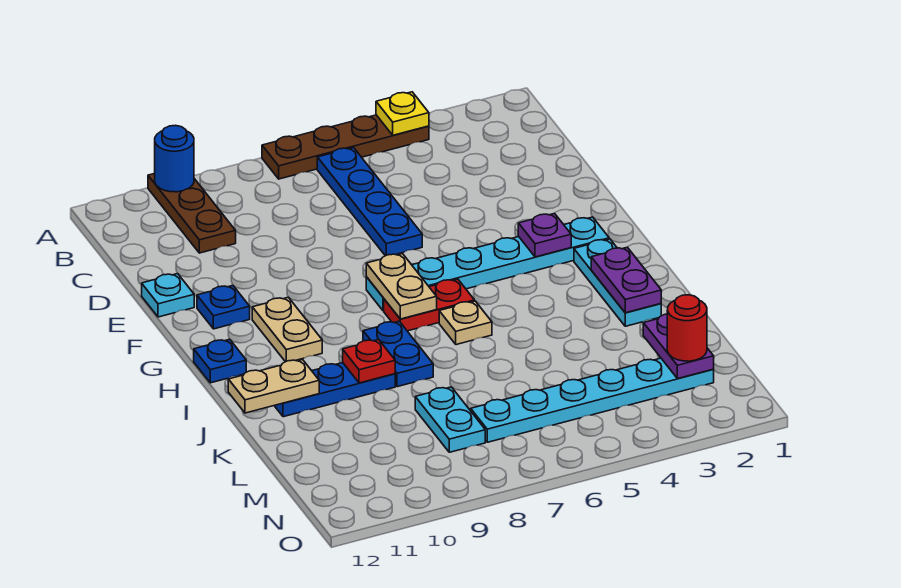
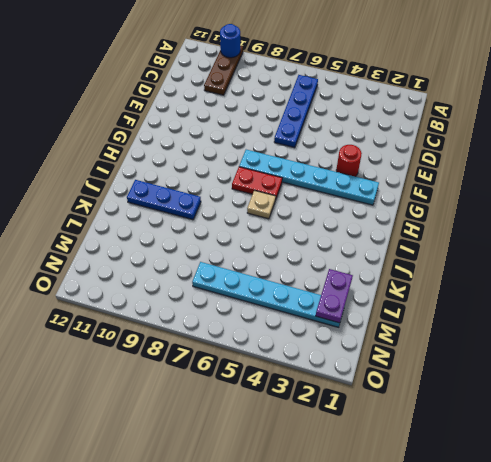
red 1x1 round brick [336,145,362,177] -> red 1x1 round brick moved to [667,295,707,361]
none -> brown 1x4 plate [262,115,429,179]
none -> cyan 1x1 plate [142,274,194,317]
none -> blue 1x1 plate [197,286,250,329]

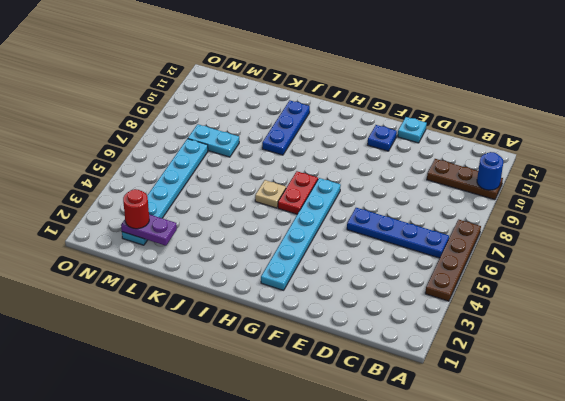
none -> tan 1x2 plate [252,297,322,362]
none -> cyan 1x3 plate [574,239,661,326]
none -> blue 1x1 plate [194,339,246,383]

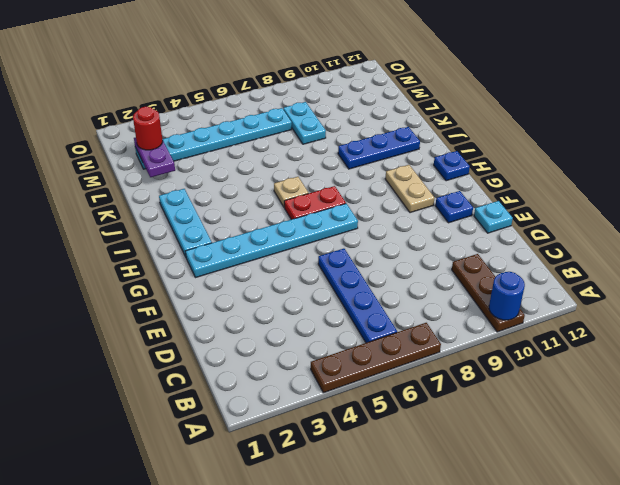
none -> blue 1x2 plate [363,321,433,387]
none -> yellow 1x1 plate [376,92,429,135]
none -> purple 1x1 plate [518,213,571,257]

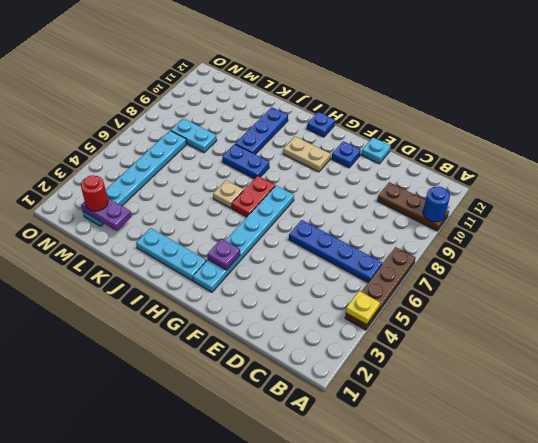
none -> tan 1x2 plate [366,254,437,319]
none -> purple 1x2 plate [591,247,661,313]
none -> red 1x1 plate [343,339,395,383]

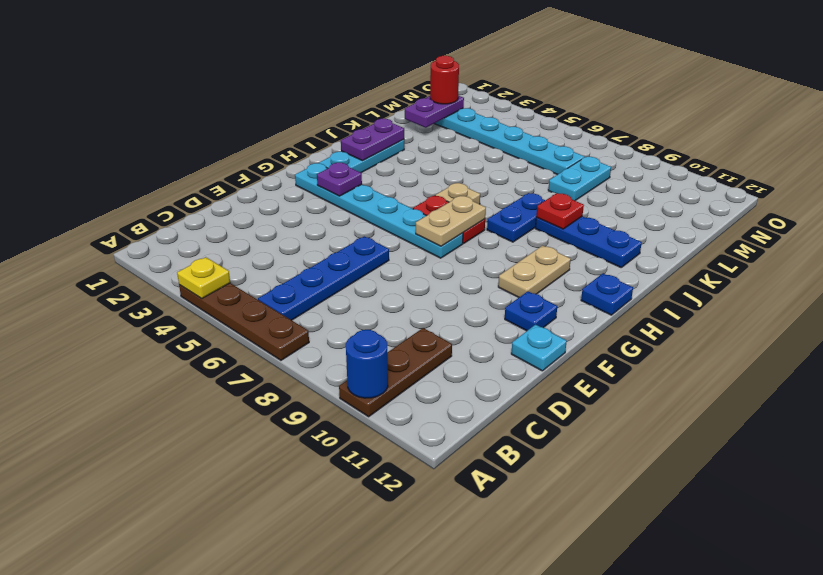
none -> tan 1x2 plate [228,360,319,413]

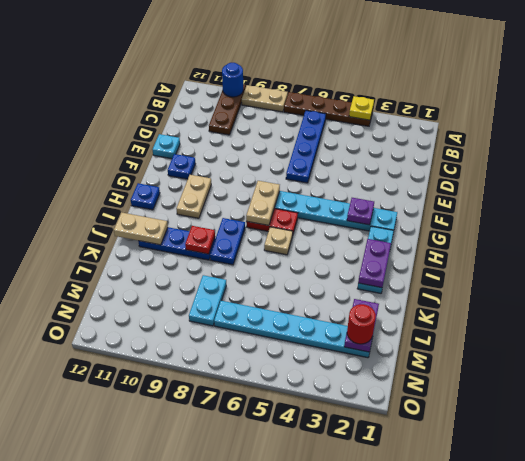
tan 1x2 plate [242,85,288,112] -> none

